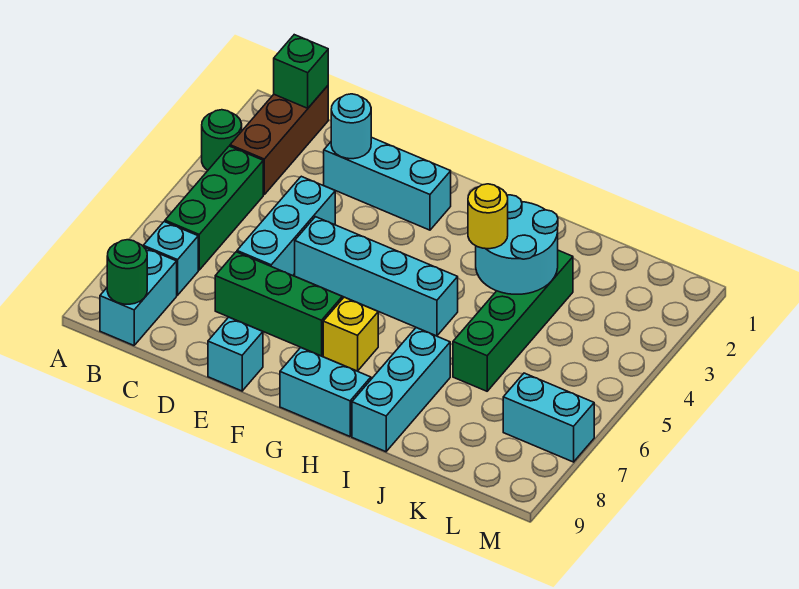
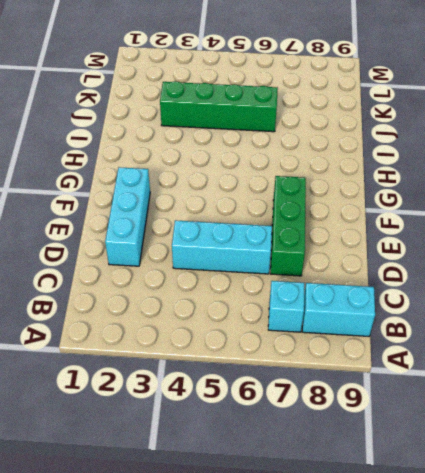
none -> green 1x1 round brick [202,110,242,170]
none -> brown 1x3 brick [230,86,328,195]
none -> green 1x3 brick [165,146,263,270]

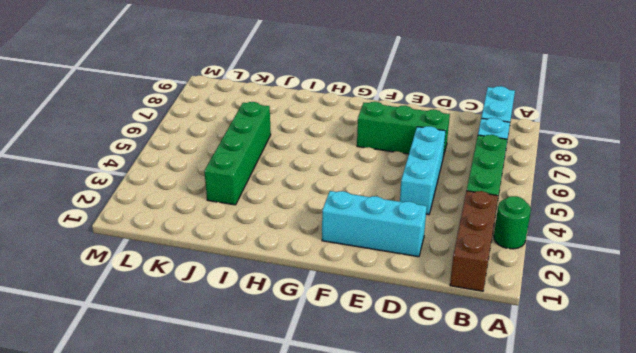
none -> cyan 1x4 brick [295,217,458,336]
none -> cyan 1x1 brick [208,317,263,391]
none -> yellow 1x1 brick [323,297,378,371]

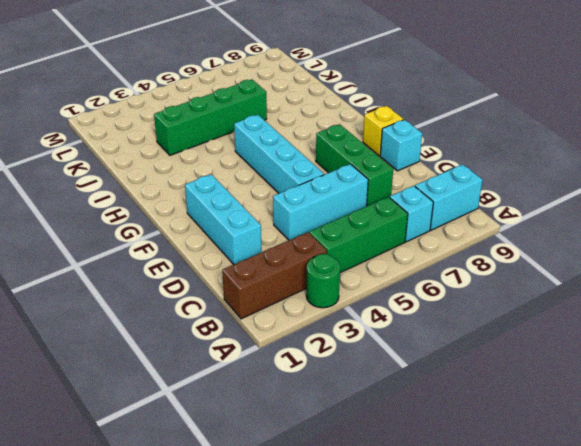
yellow 1x1 brick [363,106,404,156] -> yellow 1x1 brick moved to [323,297,378,371]
none -> cyan 1x2 brick [280,348,371,436]
none -> cyan 1x3 brick [352,328,450,452]
none -> cyan 1x2 brick [503,373,594,462]

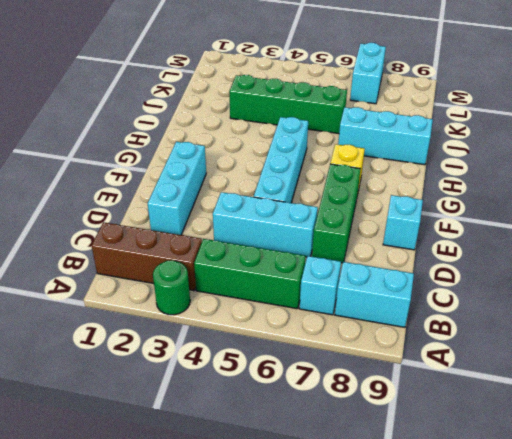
none -> cyan 1x2 brick [280,348,371,436]
none -> green 1x1 brick [274,35,328,108]
none -> green 1x1 round brick [107,240,147,304]

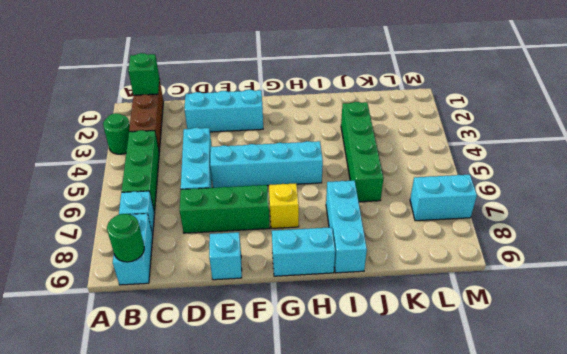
none -> cyan 1x1 round brick [331,94,371,159]
none -> cyan 2x2 round brick [476,195,558,294]
none -> yellow 1x1 round brick [468,184,508,249]

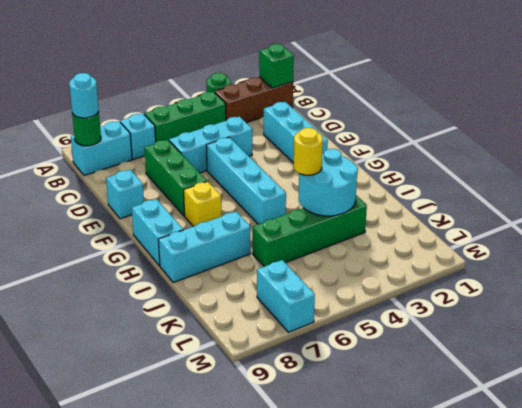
cyan 1x1 round brick [69,73,99,118] -> cyan 1x1 round brick moved to [331,94,371,159]

